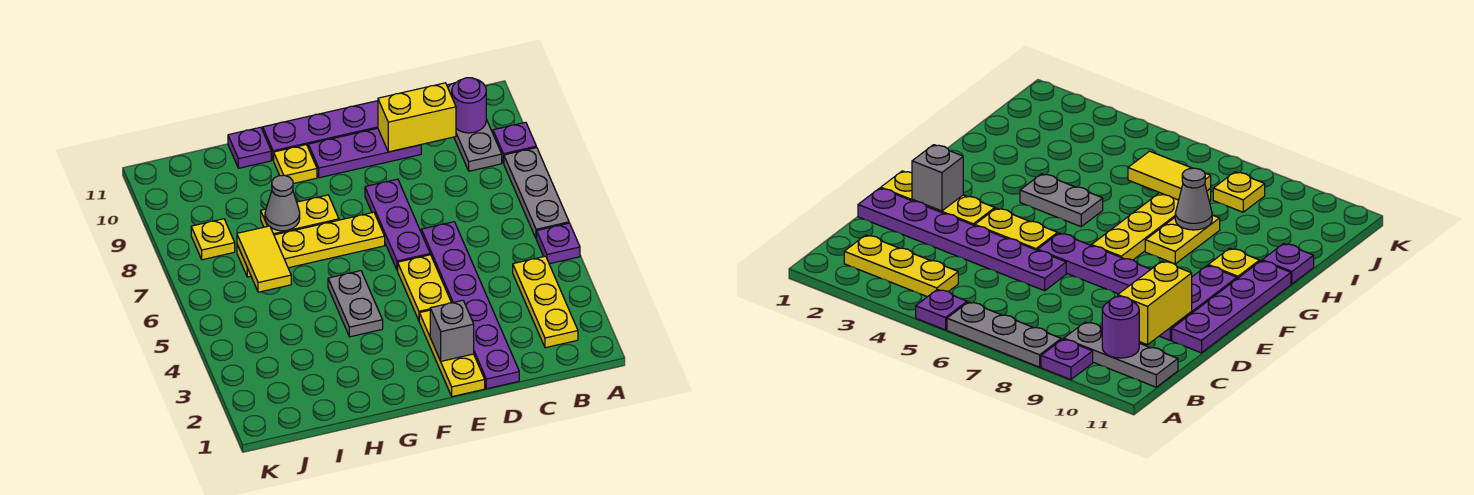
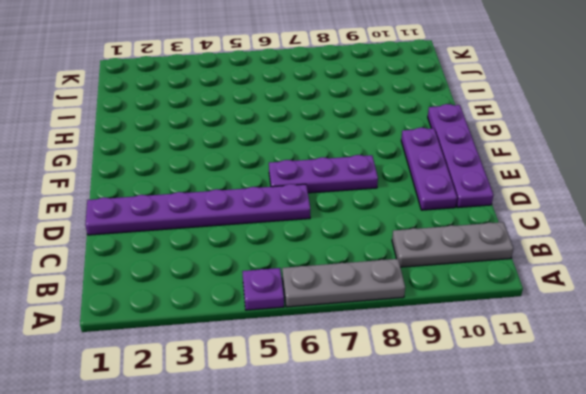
none -> purple 1x1 plate [493,122,536,163]
none -> yellow 1x3 plate [513,256,578,348]
none -> yellow 1x3 plate [419,310,485,397]

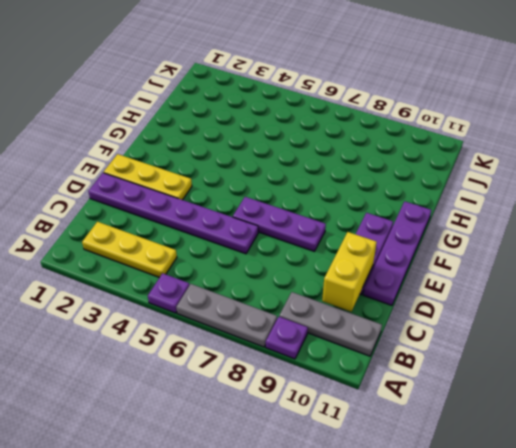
none -> yellow 1x2 plate [398,255,451,320]
none -> yellow 1x4 plate [237,212,385,277]
none -> grey 1x2 plate [328,271,383,337]

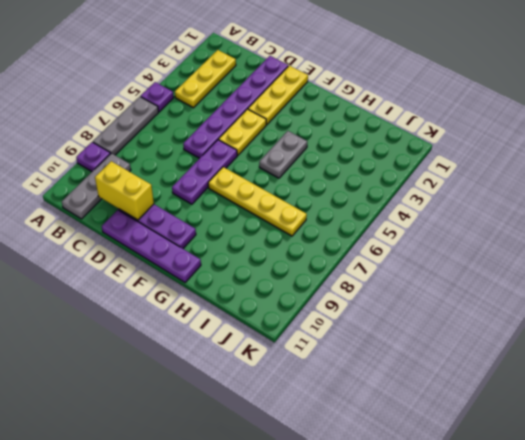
none -> yellow 1x2 plate [261,195,339,235]
none -> yellow 1x1 plate [274,145,317,184]
none -> purple 1x1 plate [228,127,271,168]

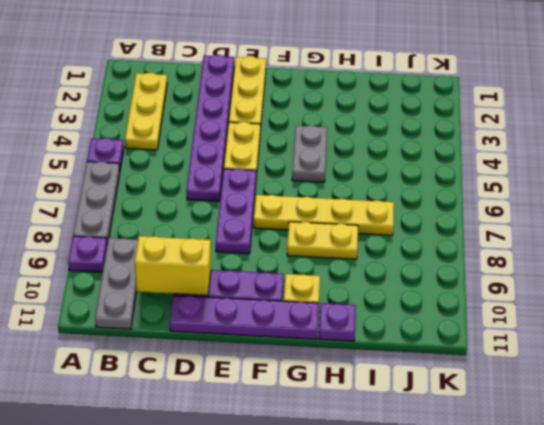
none -> yellow 1x1 plate [191,219,235,260]
none -> purple 1x1 round brick [452,78,486,133]
none -> grey 1x1 brick [430,300,474,361]

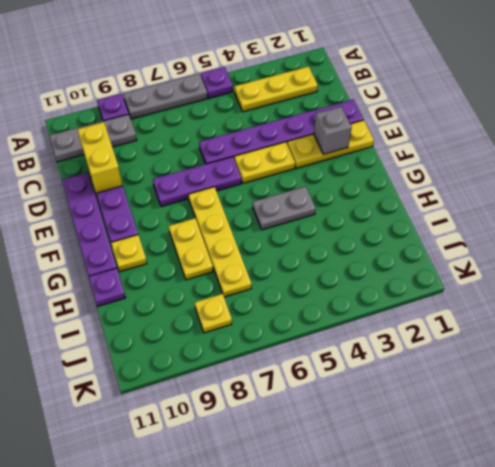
none -> purple 1x1 round brick [452,78,486,133]
none -> grey 1x1 cone [265,175,300,231]
none -> yellow 1x2 tile [237,226,291,292]

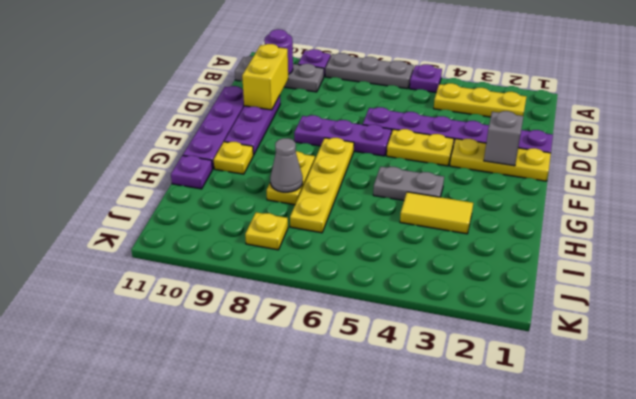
yellow 1x2 tile [400,192,473,234] -> yellow 1x2 tile moved to [237,226,291,292]

